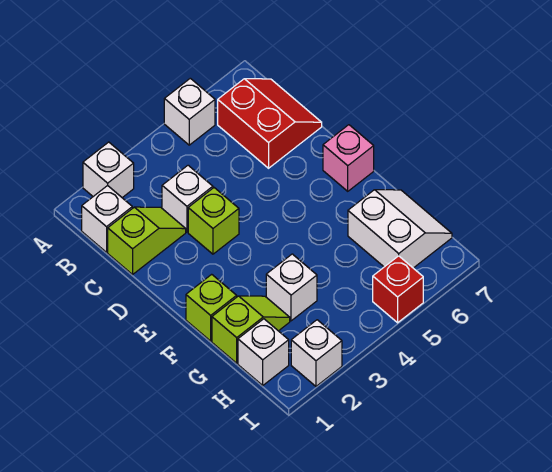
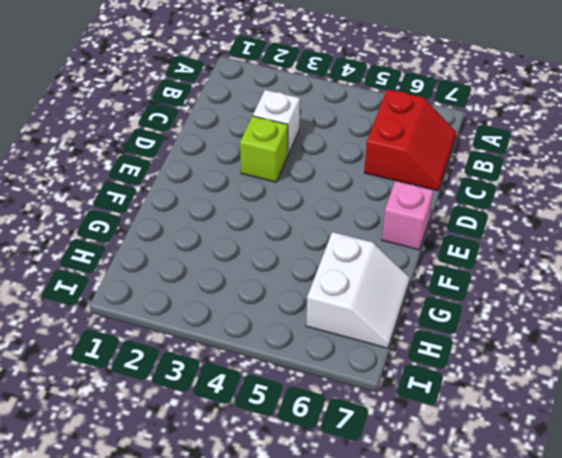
none -> white 1x1 brick [83,142,134,198]
none -> white 1x1 brick [164,78,215,145]
none -> white 1x1 brick [82,185,132,252]

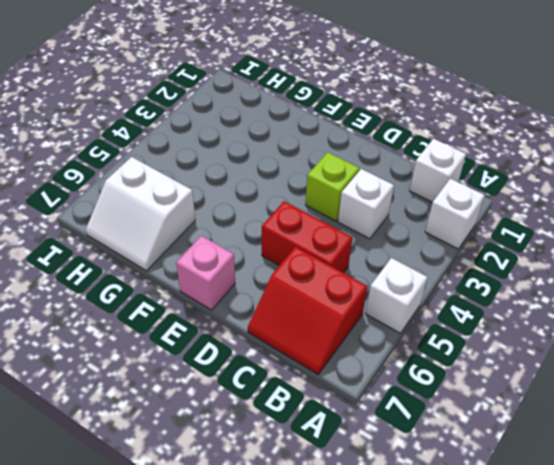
red 1x2 brick [262,201,352,273] -> none
none -> lime 1x2 slope [108,207,186,274]
none -> lime 1x1 brick [186,274,237,341]
none -> lime 1x2 slope [212,296,290,363]

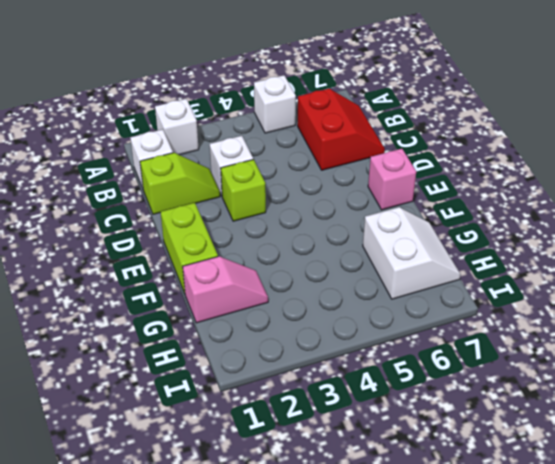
lime 1x2 brick [161,203,218,293] -> lime 1x1 brick [186,274,237,341]
pink 1x2 slope [183,256,268,323] -> lime 1x2 slope [212,296,290,363]
none -> white 1x1 brick [266,254,317,321]
none -> white 1x1 brick [238,319,289,385]
none -> white 1x1 brick [291,320,342,386]

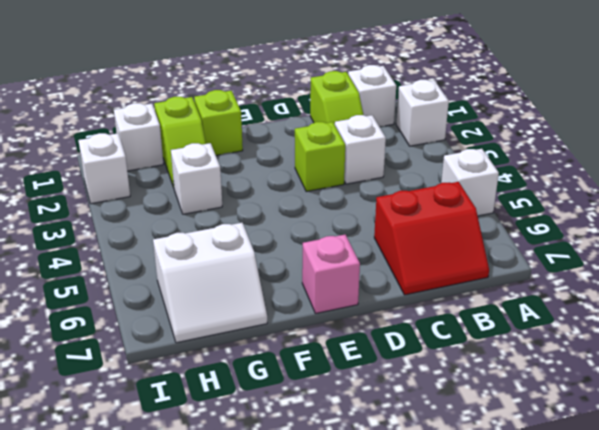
none -> red 1x1 brick [373,256,423,323]

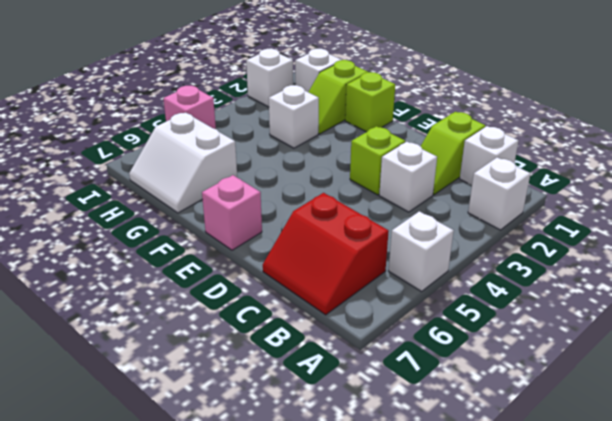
pink 1x1 brick [163,86,216,129] -> red 1x1 brick [373,256,423,323]

